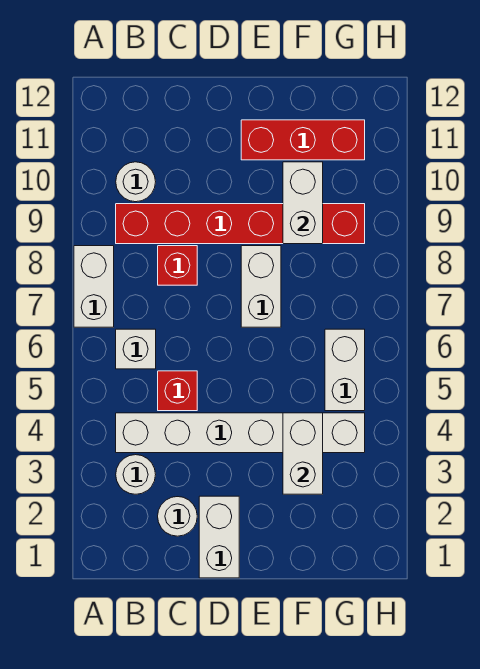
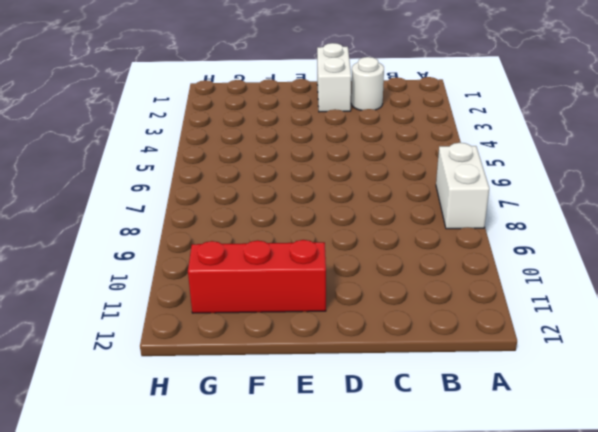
none -> white 1x1 round brick [116,455,156,494]
none -> white 1x6 brick [116,413,365,453]
none -> white 1x1 brick [116,329,156,369]

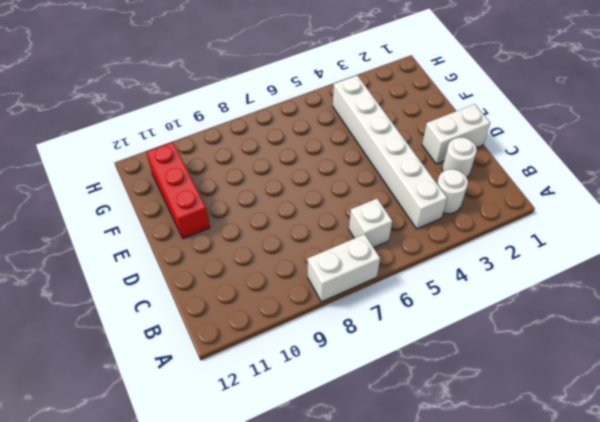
none -> red 1x6 brick [116,204,365,244]
none -> white 1x1 round brick [116,162,156,202]
none -> red 1x1 brick [158,371,197,411]

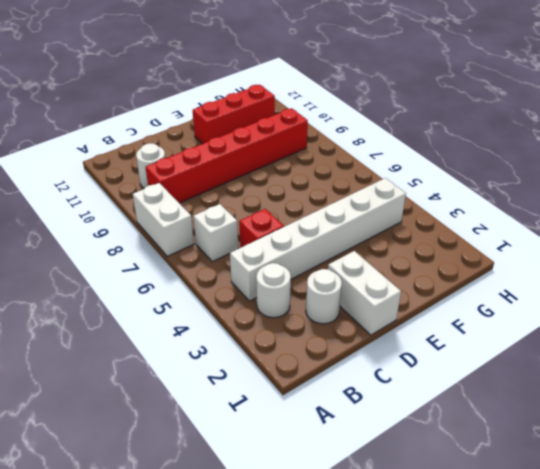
none -> red 1x1 brick [158,246,197,285]
none -> white 1x2 brick [241,246,281,327]
none -> white 1x2 brick [325,329,365,411]

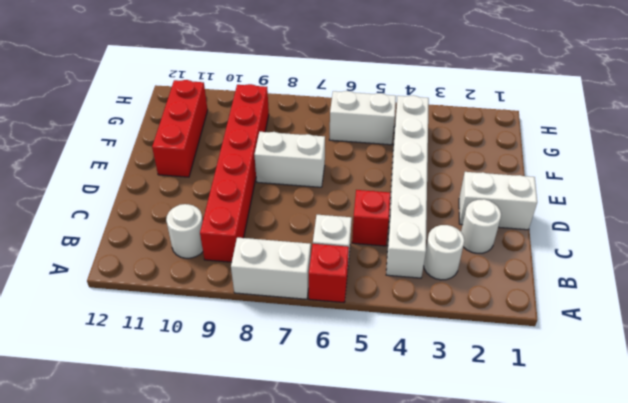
red 1x1 brick [309,244,349,303] -> red 1x1 brick moved to [158,246,197,285]
none -> white 1x2 brick [283,413,323,494]
none -> white 1x2 brick [283,162,323,244]

